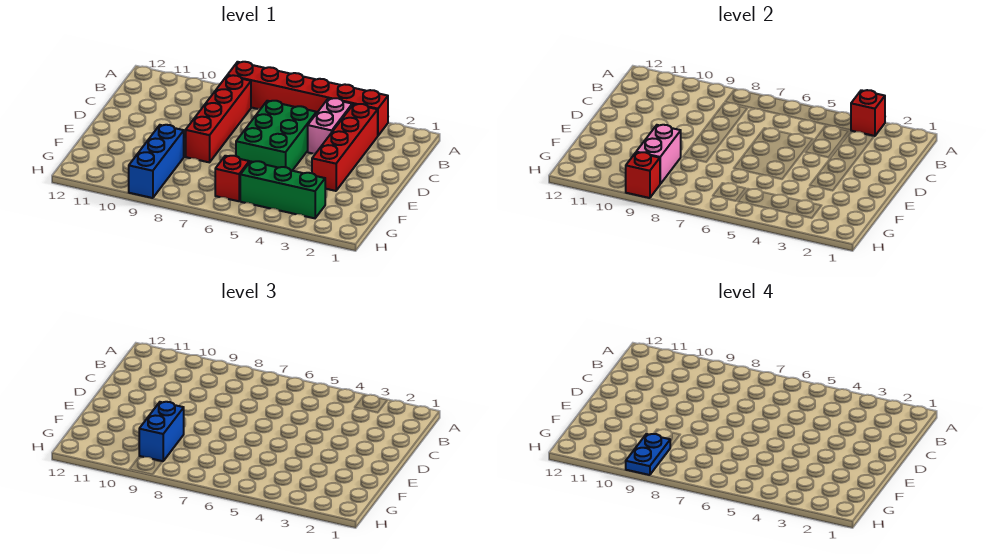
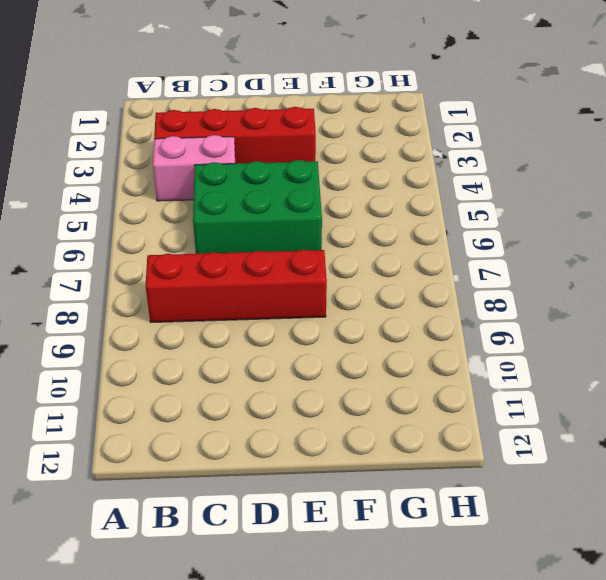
none -> red 1x6 brick [227,62,388,136]
none -> blue 1x3 brick [129,125,184,198]
none -> green 1x3 brick [240,161,325,218]

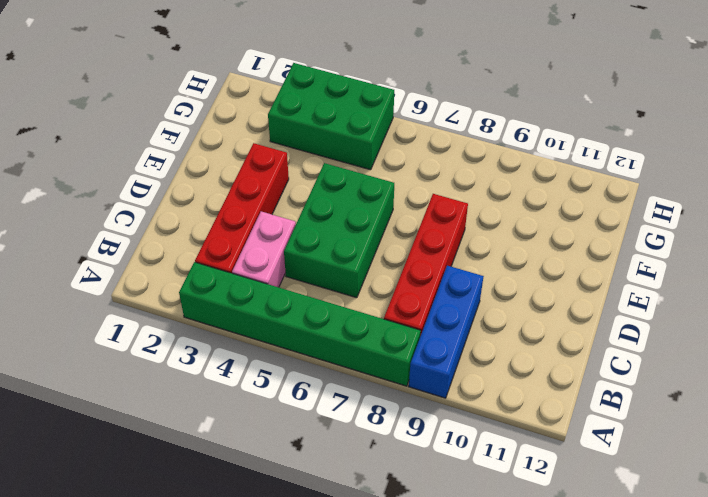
green 1x6 brick [179,262,421,386] -> red 1x6 brick [227,62,388,136]
blue 1x3 brick [409,266,484,398] -> blue 1x3 brick moved to [129,125,184,198]
green 2x3 brick [268,63,394,170] -> green 1x3 brick [240,161,325,218]
none -> red 1x1 brick [215,156,249,201]
none -> red 1x1 brick [851,90,885,136]
none -> pink 1x2 brick [637,125,681,184]

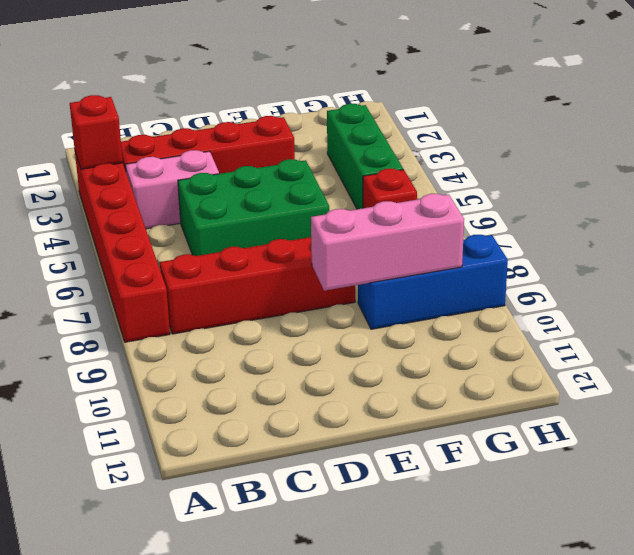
pink 1x3 brick [311,194,464,291] -> pink 1x2 brick [637,125,681,184]
none -> red 1x1 brick [626,152,660,198]
none -> blue 1x2 brick [139,402,184,461]
none -> blue 1x2 plate [626,434,670,475]

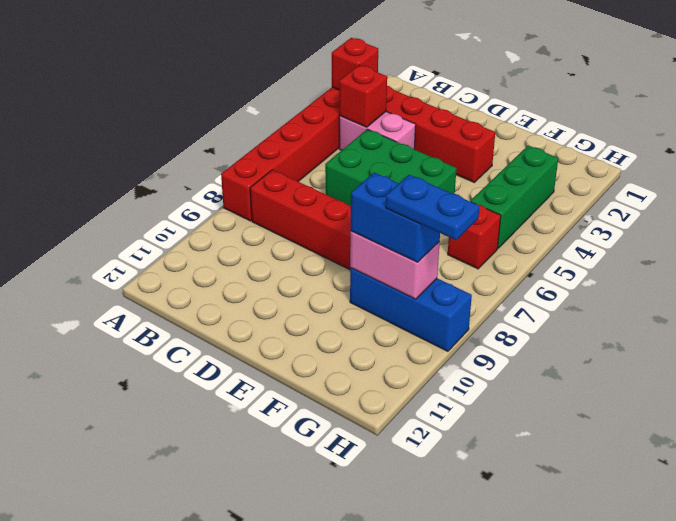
red 1x1 brick [339,65,387,127] -> red 1x1 brick moved to [626,152,660,198]

